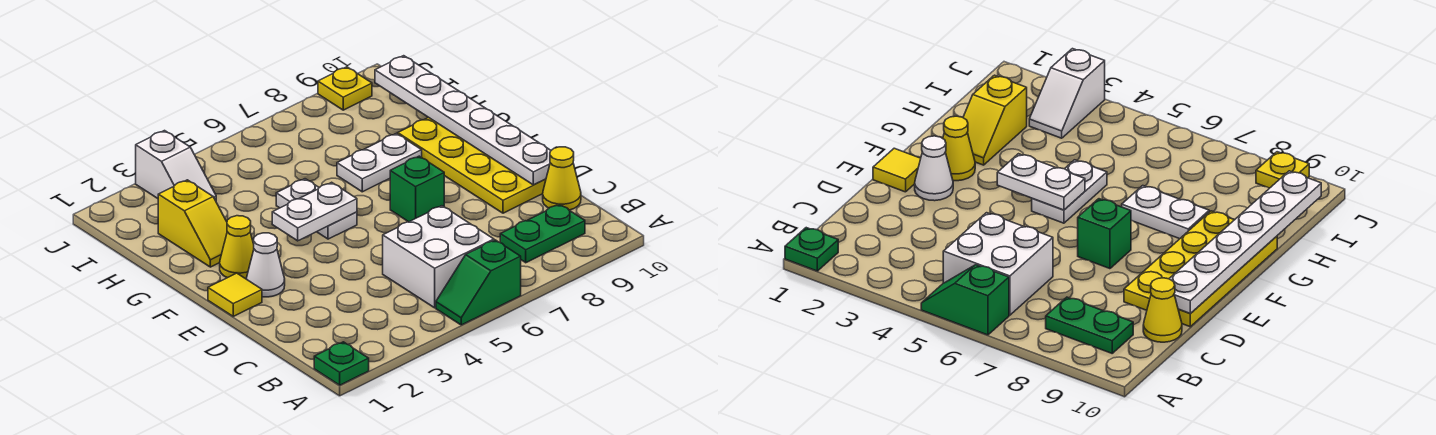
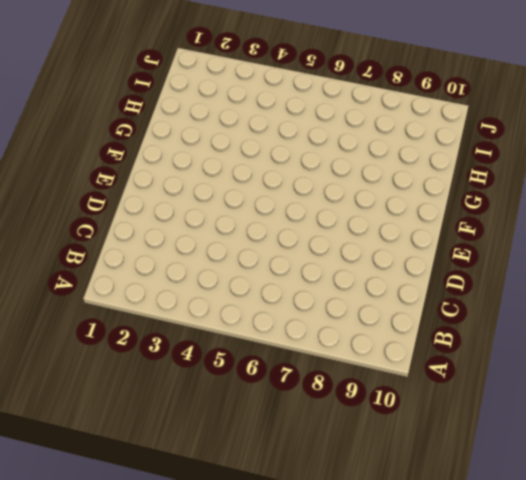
none -> green 1x1 plate [314,342,369,385]
none -> green 1x2 slope [436,240,521,325]
none -> white 2x2 brick [383,206,494,308]

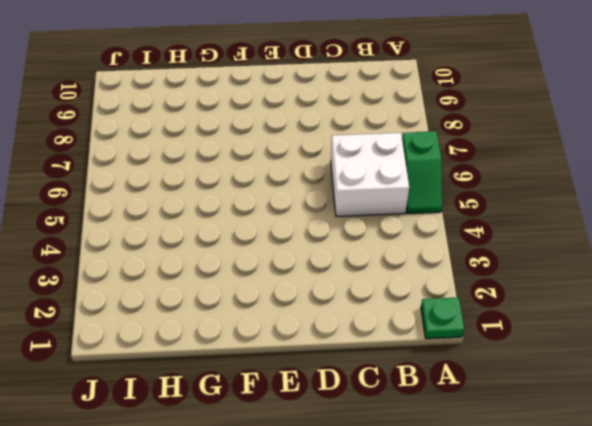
none -> green 1x2 plate [500,204,585,263]
none -> yellow 1x1 cone [543,147,581,210]
none -> yellow 2x4 plate [398,117,546,213]

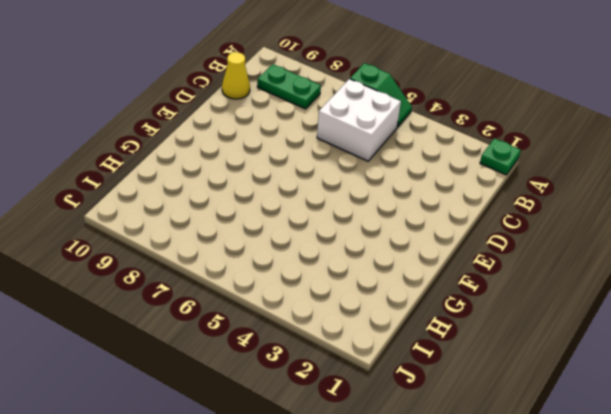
none -> yellow 2x4 plate [398,117,546,213]
none -> yellow 1x1 tile [208,273,262,316]
none -> white 1x1 cone [247,233,285,297]

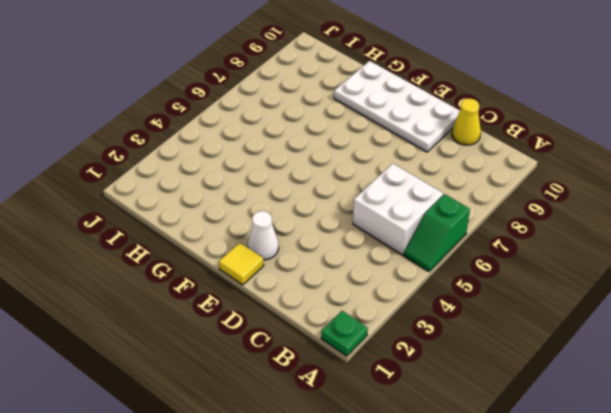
white 2x4 plate [334,61,460,152] -> yellow 2x4 plate [398,117,546,213]
none -> green 1x2 plate [500,204,585,263]
none -> green 1x1 brick [390,156,444,222]
none -> yellow 1x1 cone [220,216,254,279]

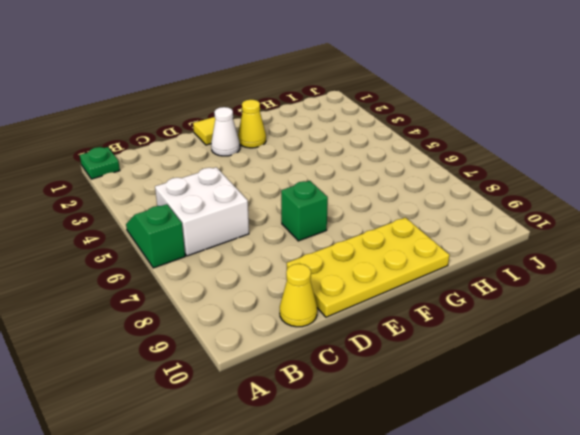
none -> green 1x2 plate [500,204,585,263]
none -> white 1x2 plate [276,179,357,239]
none -> yellow 1x2 slope [158,180,227,267]

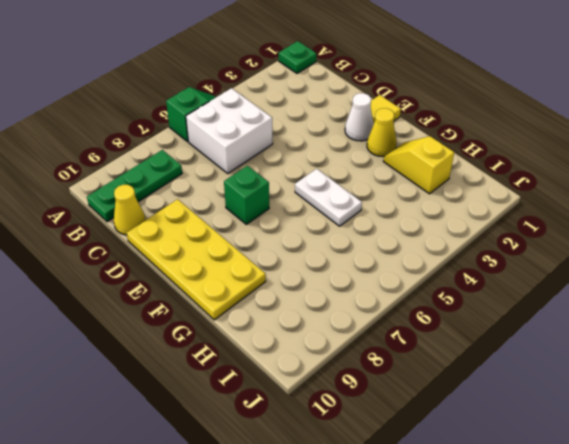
green 1x3 plate [87,150,182,222] -> green 1x2 plate [500,204,585,263]
none -> white 1x2 plate [337,133,422,192]
none -> white 1x2 slope [136,131,216,201]
none -> yellow 1x1 plate [318,67,372,110]

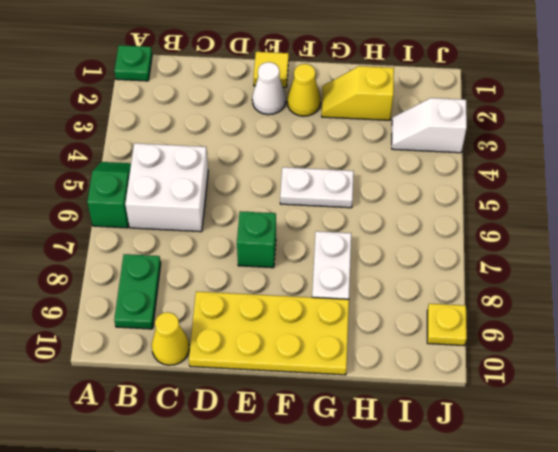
none -> white 1x6 plate [375,56,551,185]
none -> white 1x2 plate [272,182,357,241]

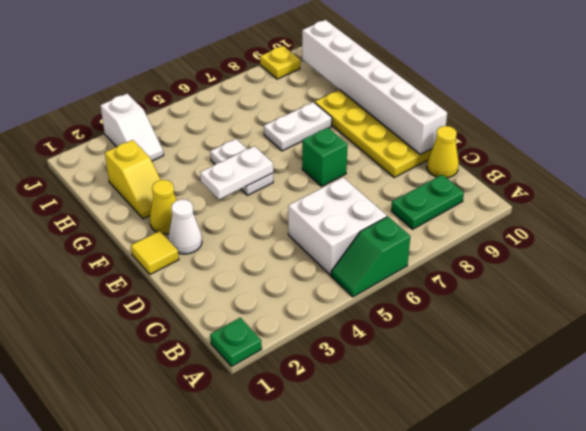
white 1x6 brick [302,20,447,155] -> white 1x6 plate [375,56,551,185]

